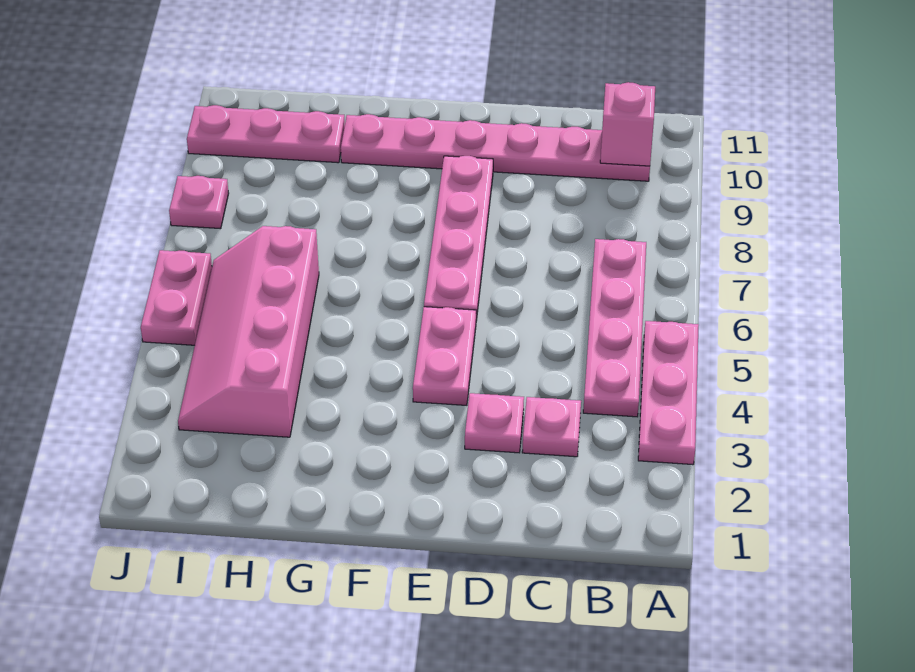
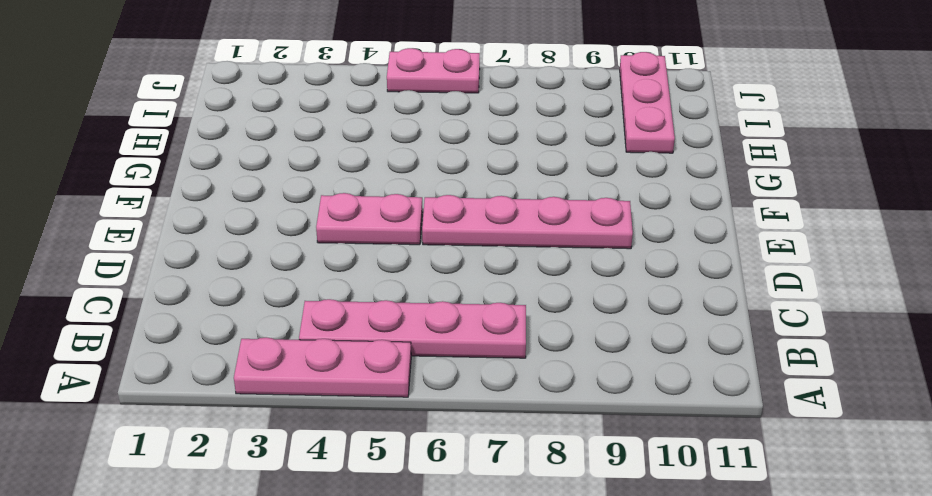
none -> pink 1x6 plate [341,114,650,181]
none -> pink 1x1 plate [522,397,581,457]
none -> pink 1x1 plate [465,393,524,453]

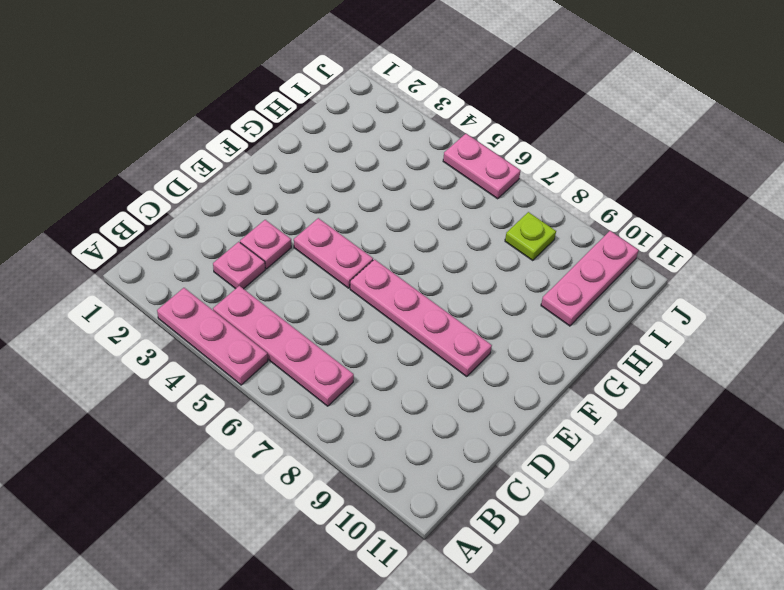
lime 1x1 plate [505,212,556,261] -> none
none -> pink 1x6 plate [341,114,650,181]
none -> pink 2x4 slope [178,226,319,437]
none -> pink 1x1 plate [169,176,229,229]

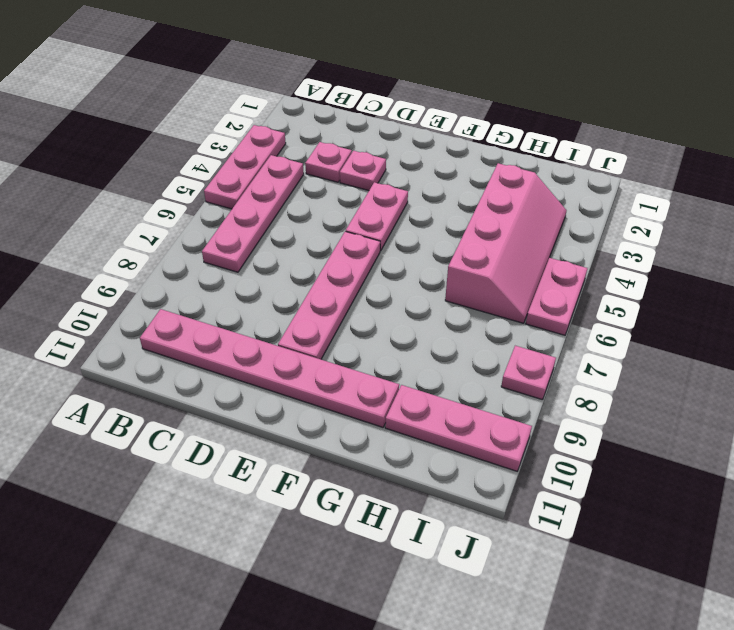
none -> pink 1x1 brick [600,82,655,166]

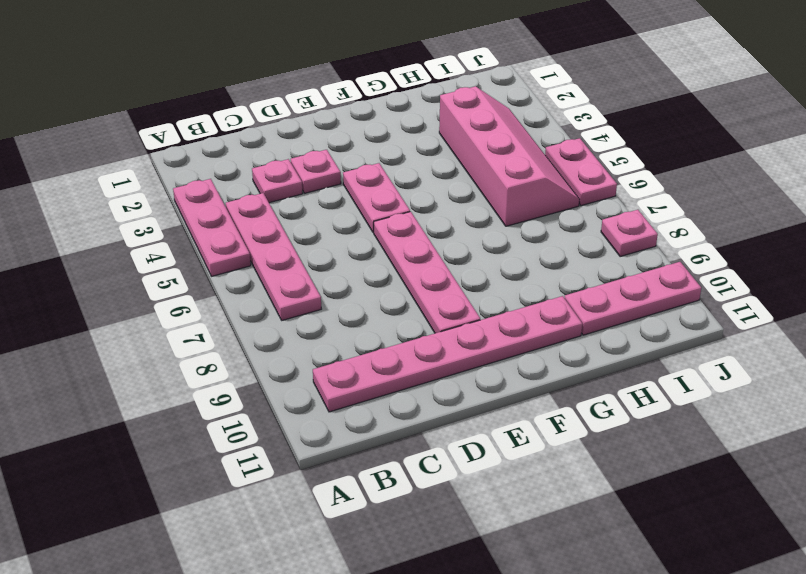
none -> pink 1x1 brick [600,82,655,166]

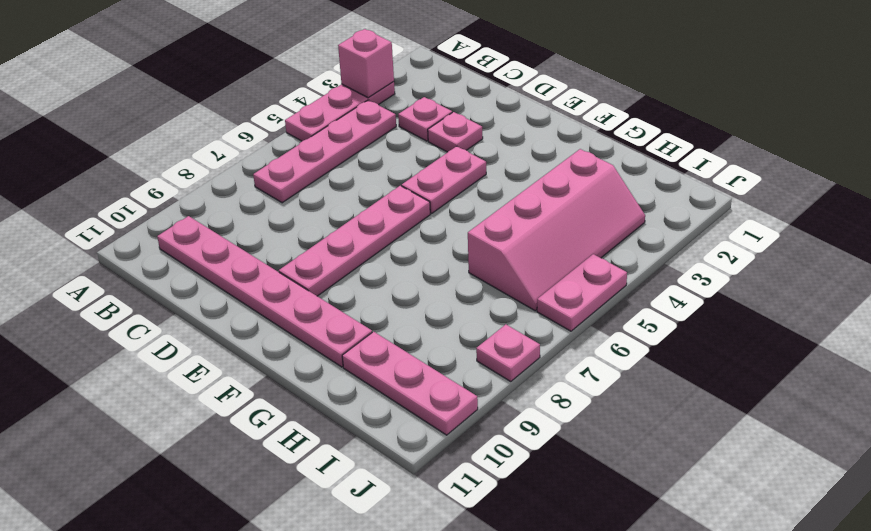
pink 1x1 brick [338,29,394,98] -> pink 1x1 brick moved to [600,82,655,166]

